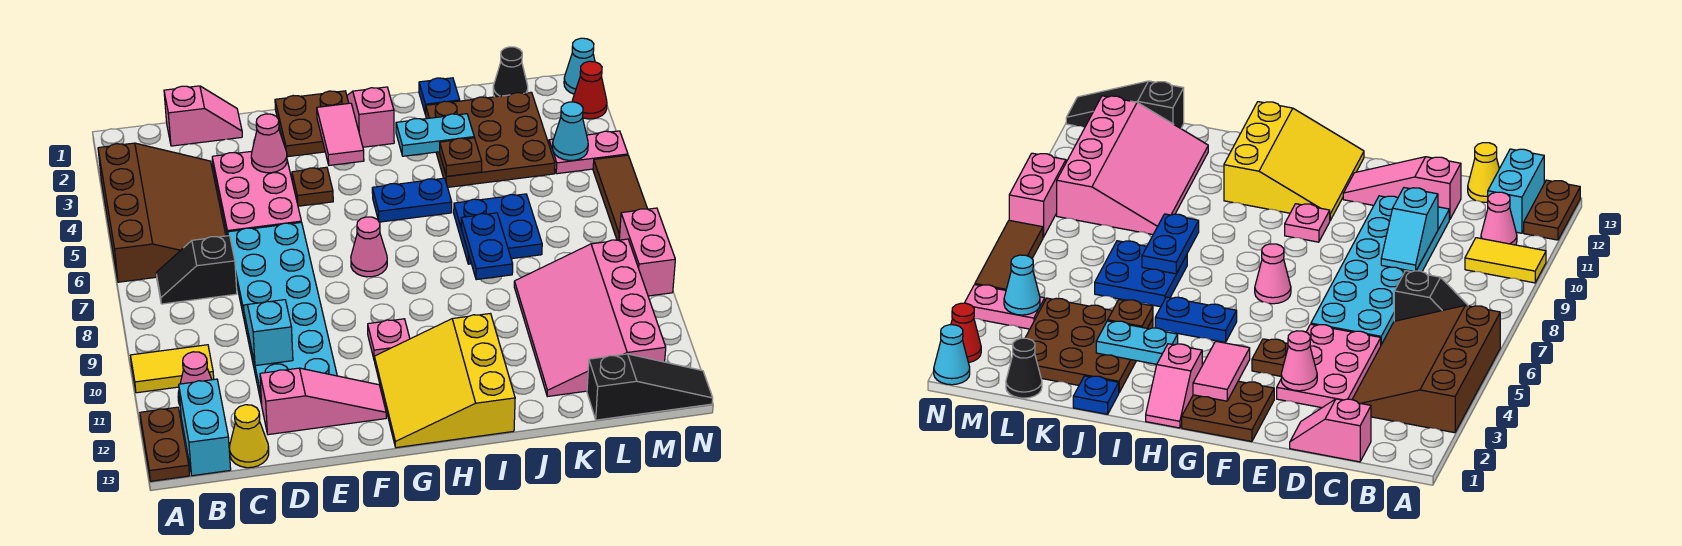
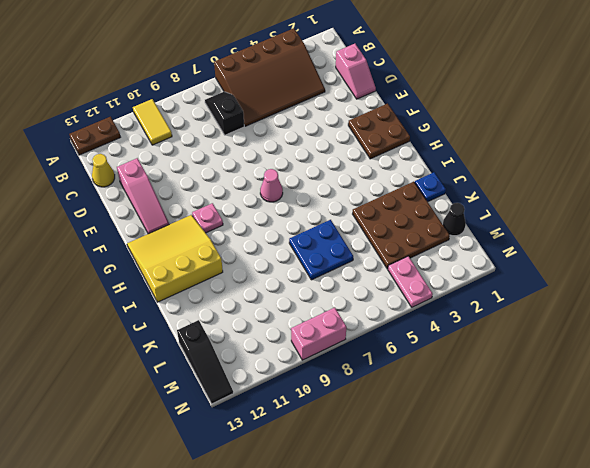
none -> pink 1x1 cone [178,352,212,405]
none -> cyan 1x2 brick [179,379,231,476]
none -> pink 2x3 plate [212,151,301,236]
none -> cyan 2x6 plate [228,222,337,405]

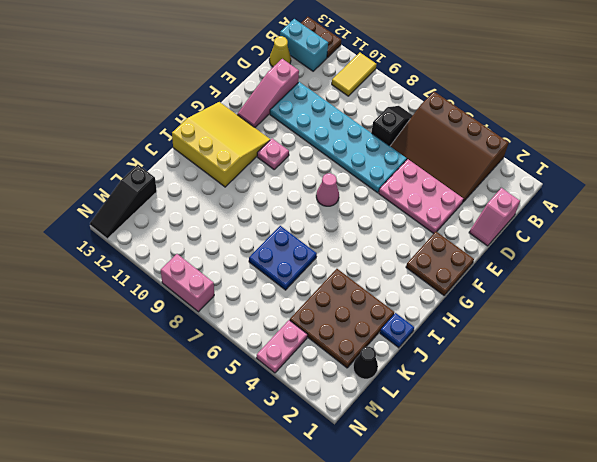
none -> pink 1x1 cone [178,352,212,405]
none -> brown 1x1 plate [292,167,333,206]
none -> pink 1x2 slope [347,87,394,147]
none -> blue 1x2 plate [372,178,452,222]

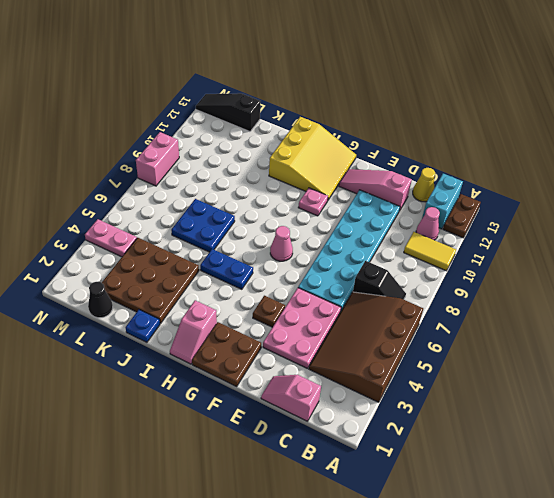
none -> pink 3x4 slope [514,239,666,397]
none -> cyan 1x1 cone [564,38,595,94]
none -> red 1x1 cone [572,61,607,119]
none -> brown 1x3 tile [593,155,647,240]

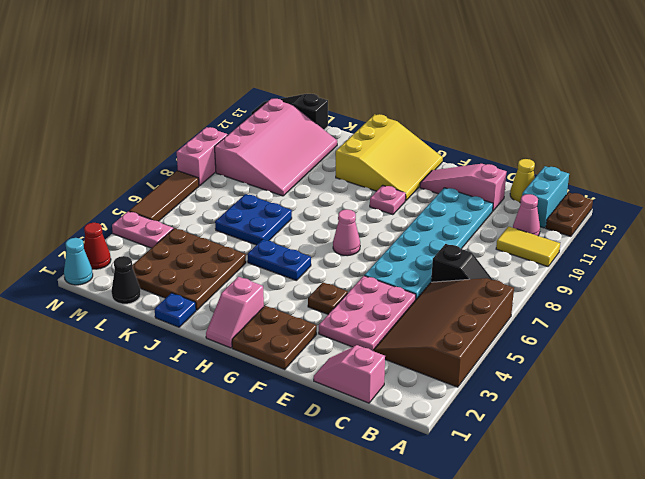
none -> cyan 1x2 slope [244,300,293,366]
none -> pink 1x1 cone [251,114,287,173]
none -> pink 1x2 tile [317,103,364,165]
none -> cyan 1x2 plate [396,114,474,156]

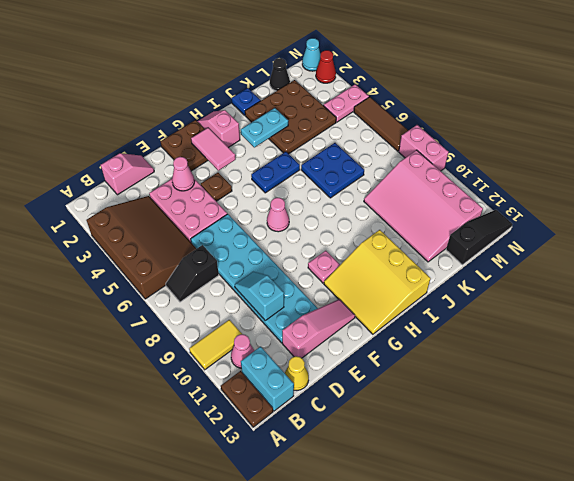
none -> brown 1x1 plate [440,138,482,176]
none -> blue 1x2 plate [461,213,513,280]
none -> cyan 1x1 cone [553,102,588,160]

